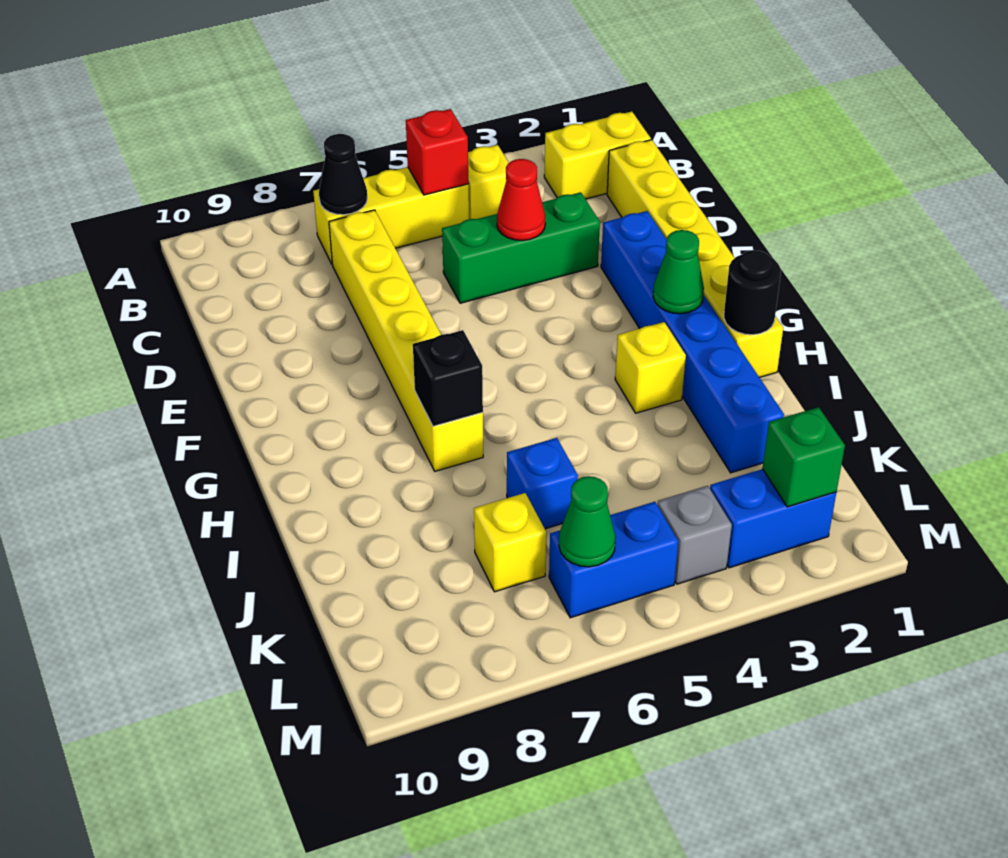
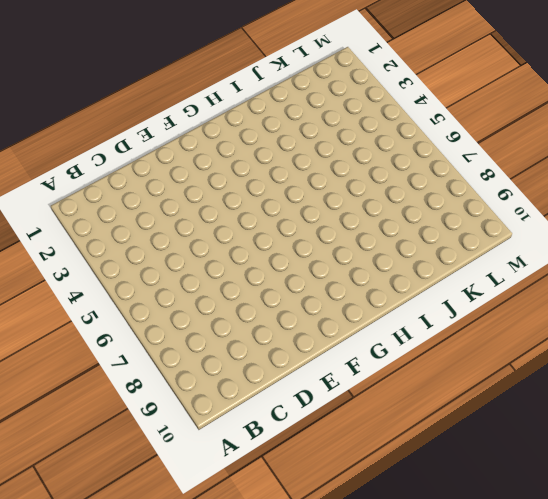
none -> yellow 1x2 brick [544,111,651,199]
none -> yellow 1x1 brick [468,145,509,219]
none -> yellow 1x3 brick [313,167,469,264]

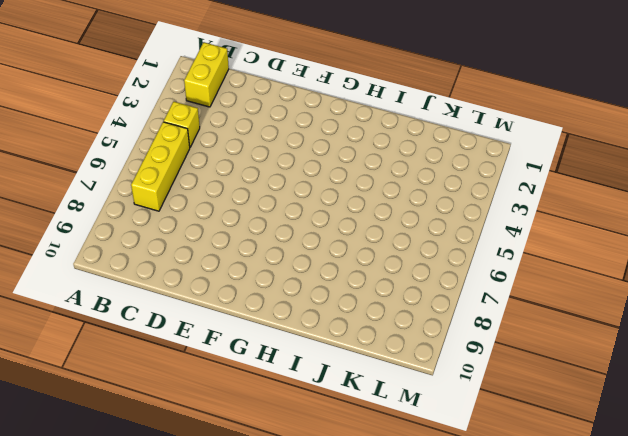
none -> yellow 1x6 brick [607,140,783,378]
none -> yellow 1x6 brick [329,210,483,471]
none -> green 1x3 brick [442,192,600,303]

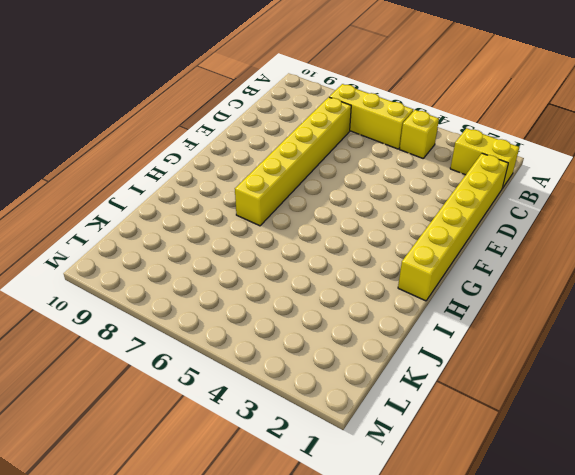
none -> green 1x3 brick [442,192,600,303]
none -> blue 1x6 brick [601,211,784,473]
none -> yellow 1x1 brick [615,322,686,413]

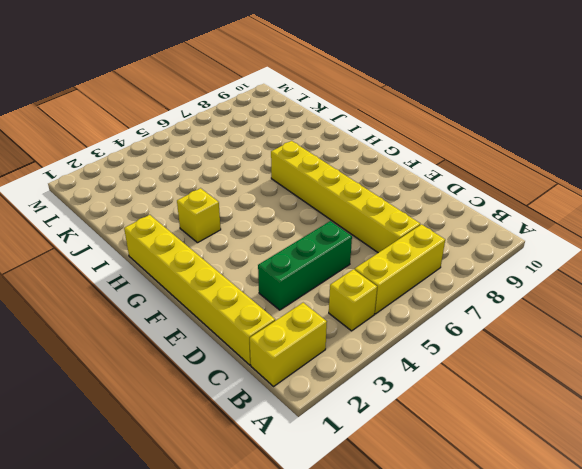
none -> blue 1x6 brick [601,211,784,473]
none -> blue 1x1 brick [507,438,578,529]
none -> yellow 1x1 brick [474,493,546,592]

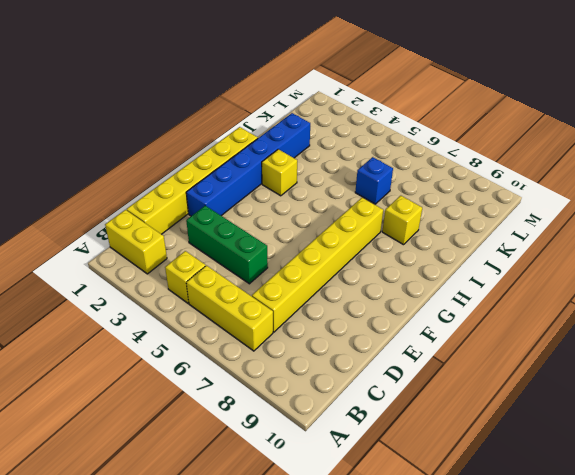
yellow 1x1 brick [382,196,422,245] -> yellow 1x1 brick moved to [474,493,546,592]
none -> blue 1x2 brick [710,469,836,568]
none -> grey 1x1 brick [657,486,732,584]
none -> blue 1x2 brick [549,502,678,618]

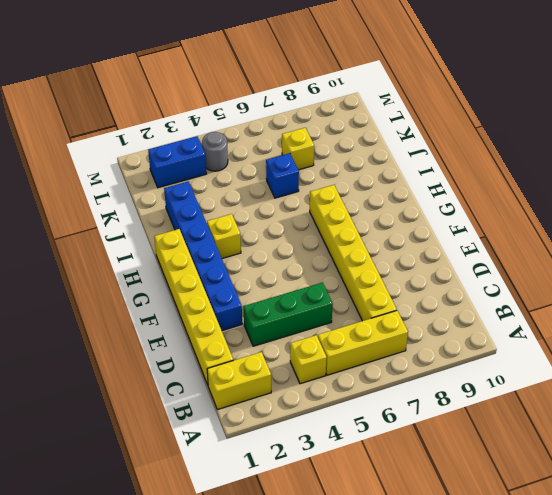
grey 1x1 round brick [202,132,228,171] -> grey 1x1 brick [657,486,732,584]
none -> blue 1x2 brick [549,502,678,618]
none -> red 1x1 brick [406,109,469,195]
none -> black 1x1 cone [319,134,367,215]

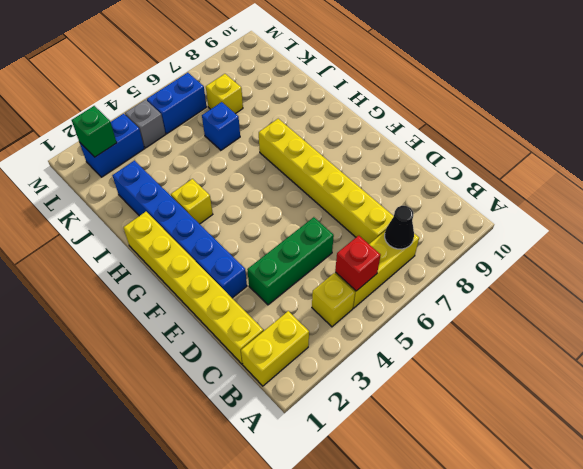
none -> red 1x1 cone [497,159,545,241]
none -> green 1x1 cone [653,230,704,314]
none -> black 1x1 round brick [724,250,781,335]

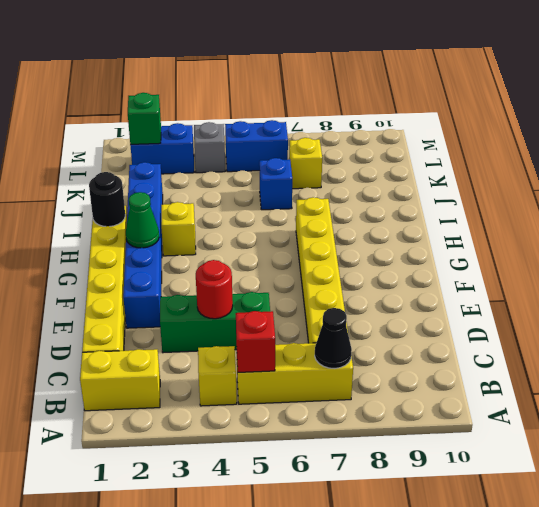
red 1x1 round brick [196,260,233,319] -> red 1x1 cone [497,159,545,241]
none -> black 1x1 brick [413,330,483,426]
none -> green 1x1 cone [559,476,616,567]

